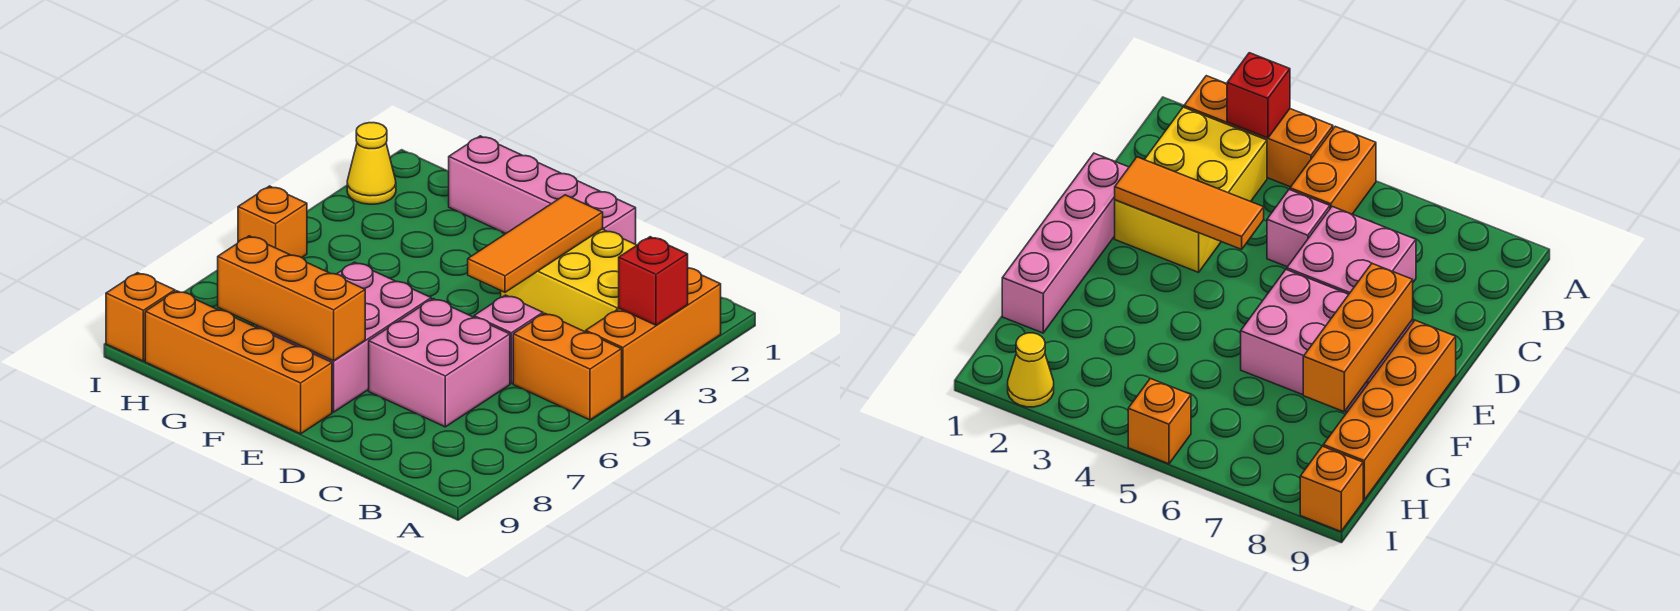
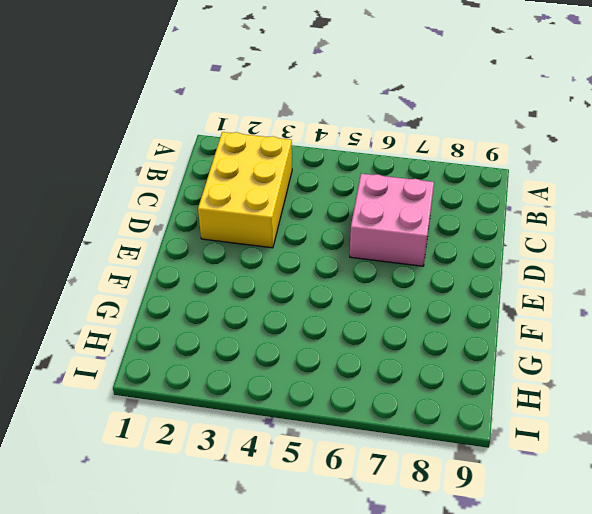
none -> orange 1x3 brick [586,268,721,398]
none -> orange 1x2 brick [513,313,622,420]
none -> pink 1x1 brick [474,295,543,384]

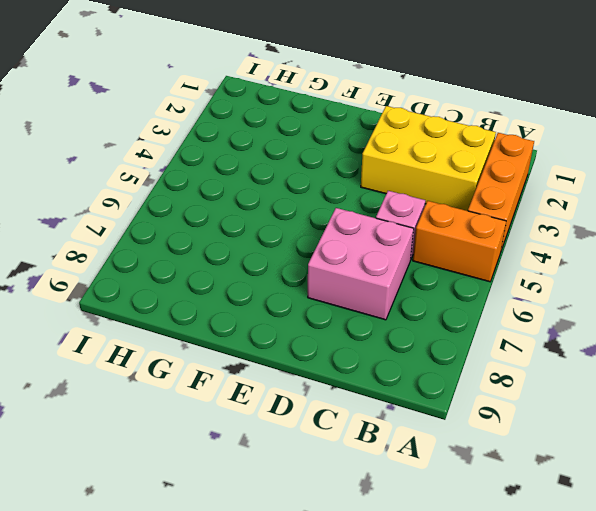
none -> pink 1x4 brick [449,136,636,244]
none -> pink 2x3 brick [257,262,431,412]
none -> orange 1x4 brick [145,291,332,434]

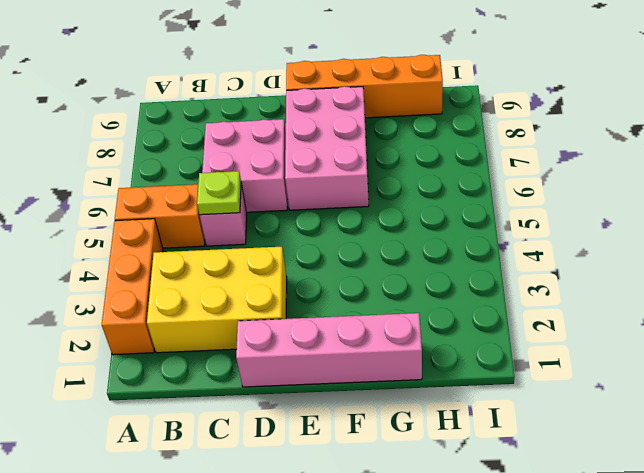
lime 1x1 plate [197,171,241,215] -> none
none -> yellow 1x1 cone [347,123,396,204]
none -> orange 1x1 brick [238,186,307,258]
none -> orange 1x1 brick [106,273,175,361]

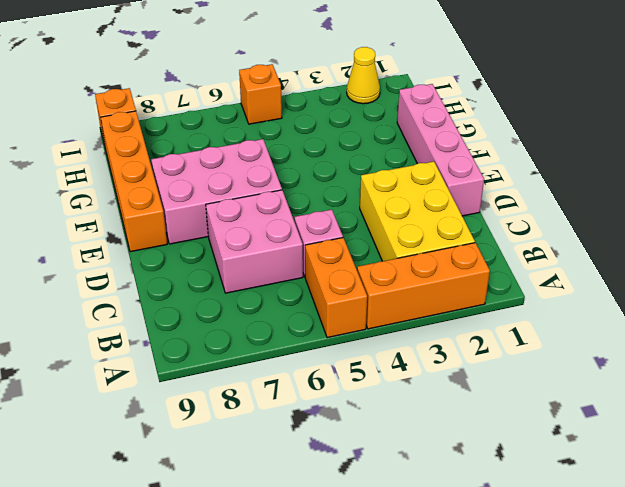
none -> red 1x1 brick [619,237,688,325]
none -> orange 1x3 tile [468,195,603,292]
none -> orange 1x3 brick [218,236,365,361]

